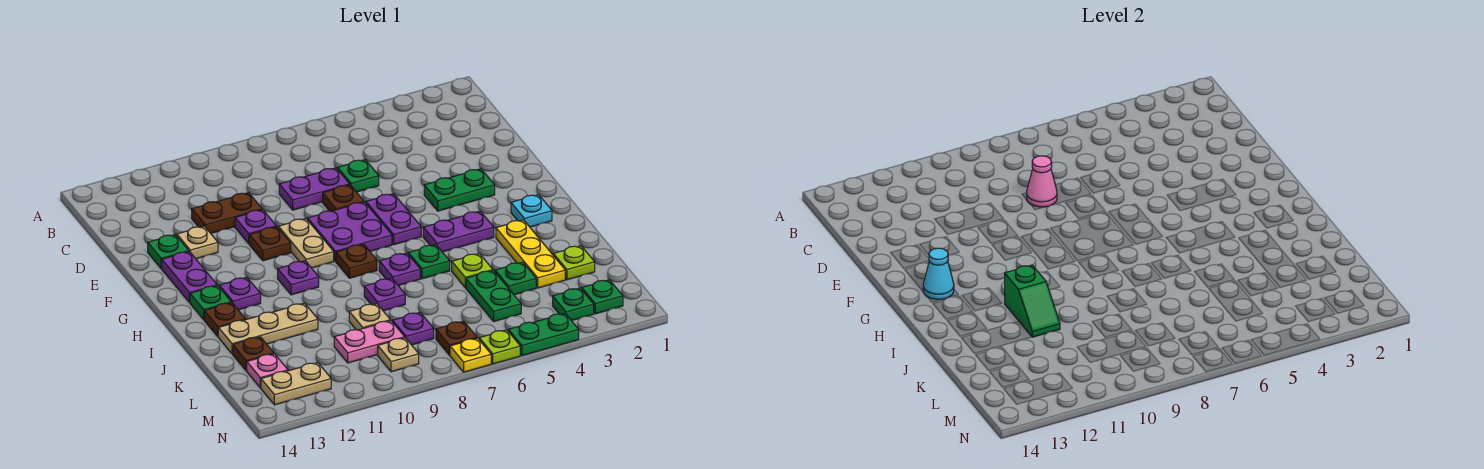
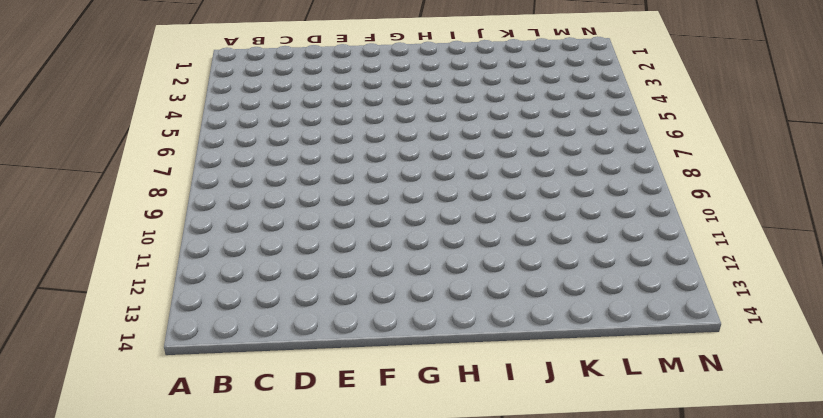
none -> green 1x1 plate [338,160,379,192]
none -> purple 1x2 plate [279,168,350,210]
none -> brown 1x2 plate [192,193,262,233]
none -> brown 1x1 plate [323,185,364,211]

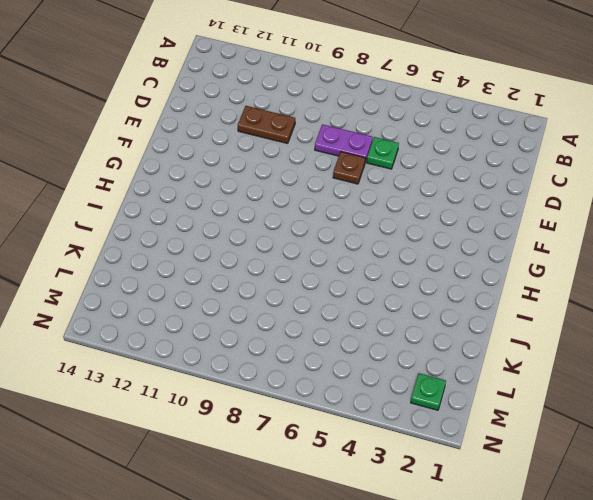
none -> purple 1x1 plate [235,210,276,243]
none -> tan 1x1 plate [176,226,218,259]
none -> green 1x1 plate [148,235,189,269]
none -> green 1x2 plate [424,169,495,211]

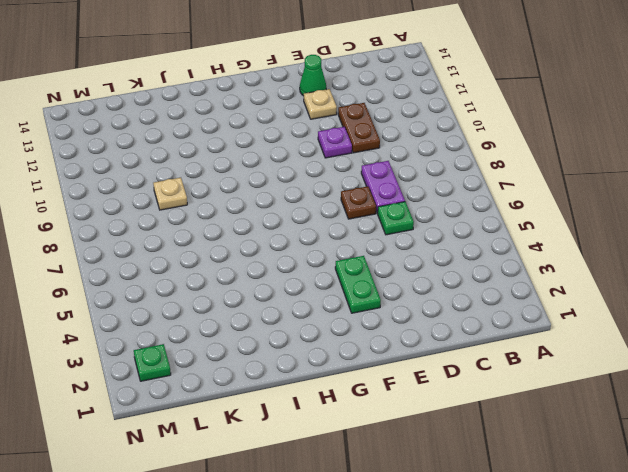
green 1x1 cone [300,55,326,96] -> green 1x1 plate [148,235,189,269]
none -> purple 1x2 plate [366,194,421,245]
none -> purple 2x2 plate [308,202,392,261]
none -> tan 1x2 plate [278,219,334,268]
none -> brown 1x1 plate [249,227,291,261]

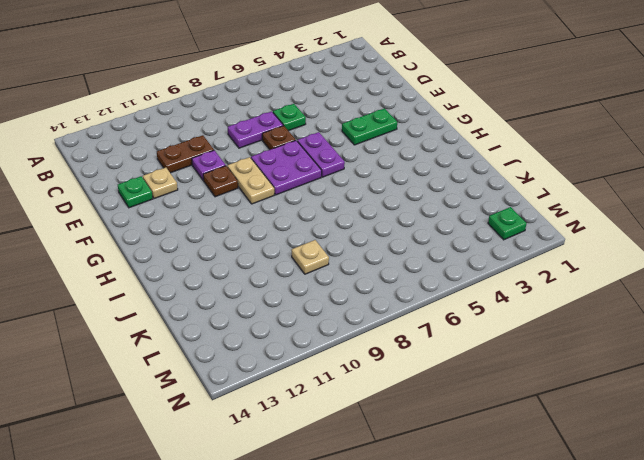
none -> purple 1x2 plate [162,252,217,303]
none -> cyan 1x1 plate [511,195,552,227]
none -> purple 1x2 plate [423,211,494,252]
none -> brown 1x1 plate [336,244,377,278]

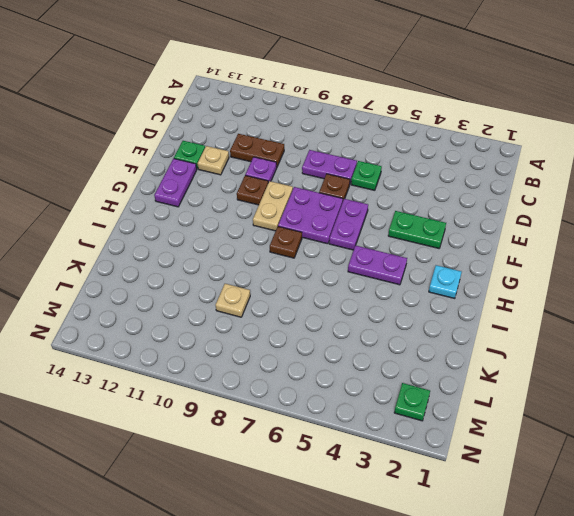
none -> purple 1x1 plate [278,261,319,295]
none -> purple 1x1 plate [219,277,261,310]
none -> green 1x1 plate [190,286,231,319]
none -> yellow 1x3 plate [496,220,565,288]

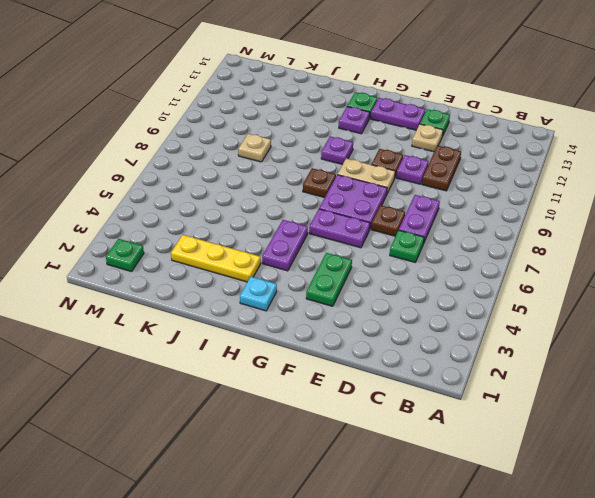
none -> green 1x1 plate [408,245,450,279]
none -> purple 1x1 plate [379,253,420,286]
none -> brown 1x1 plate [204,303,246,336]
none -> lime 1x1 plate [452,253,493,288]

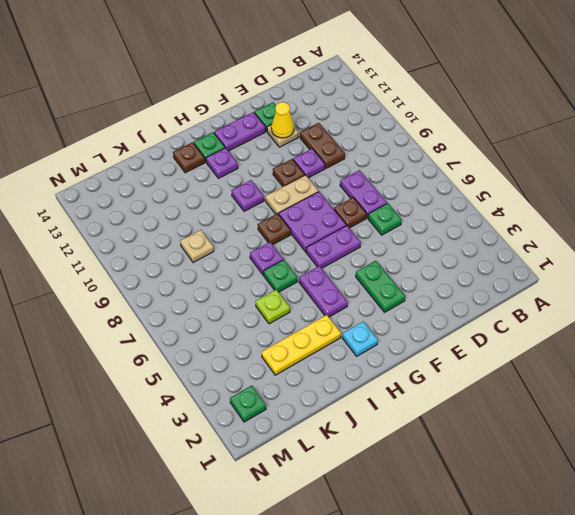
yellow 1x1 cone [271,102,294,138] -> none
none -> purple 1x1 plate [364,278,405,311]
none -> tan 1x3 plate [218,303,318,354]
none -> lime 1x1 plate [553,246,595,280]
none -> green 1x1 plate [495,262,536,295]

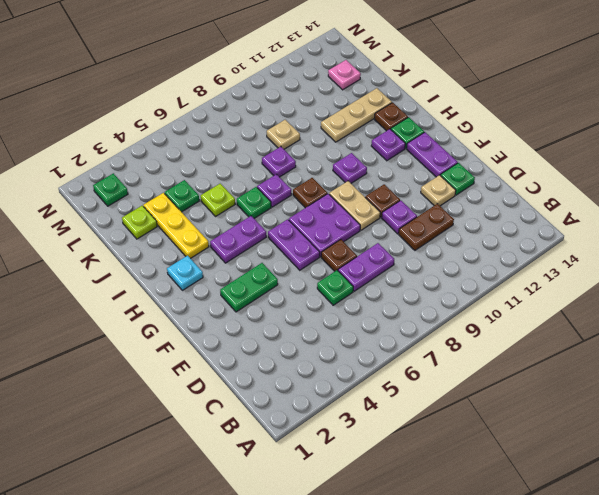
none -> green 1x2 plate [466,270,521,321]
none -> brown 1x1 plate [233,337,274,371]
none -> purple 1x1 plate [393,312,434,345]
none -> pink 1x2 plate [334,321,405,363]

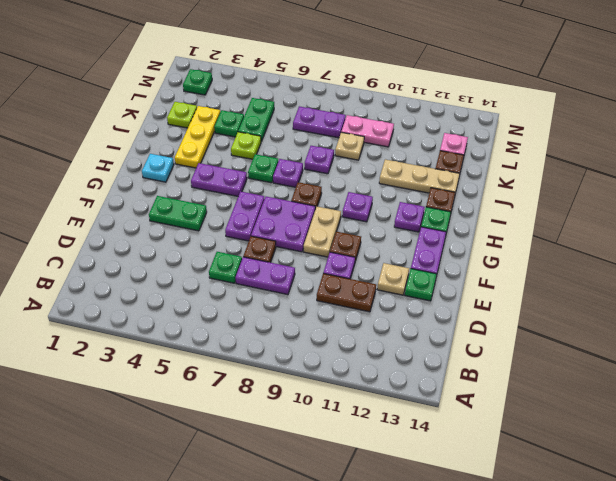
purple 1x2 plate [293,106,346,138] -> purple 1x1 plate [393,312,434,345]
none -> green 1x1 plate [553,288,594,321]
none -> brown 1x1 plate [436,321,477,355]
none -> tan 1x1 plate [378,338,419,372]
none -> tan 1x2 plate [261,362,331,405]

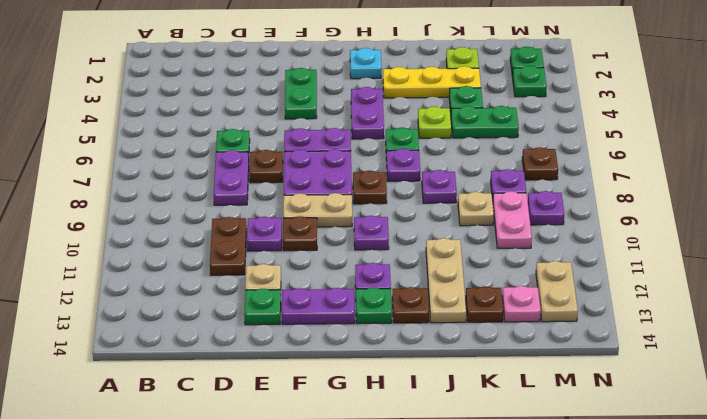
purple 1x1 plate [528,191,564,225] -> tan 1x1 plate [378,338,419,372]
none -> green 1x2 plate [508,313,579,356]
none -> lime 1x1 plate [479,330,520,364]
none -> yellow 1x1 plate [450,338,491,372]
none -> pink 1x1 cone [1027,156,1057,207]

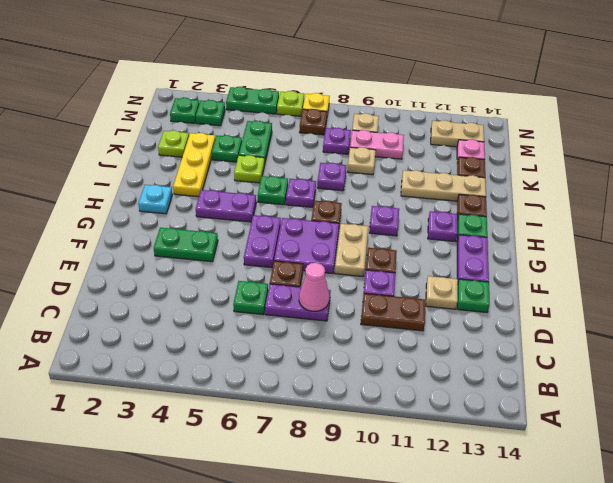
none -> cyan 1x1 cone [923,248,954,299]
none -> green 1x2 slope [1005,265,1060,337]

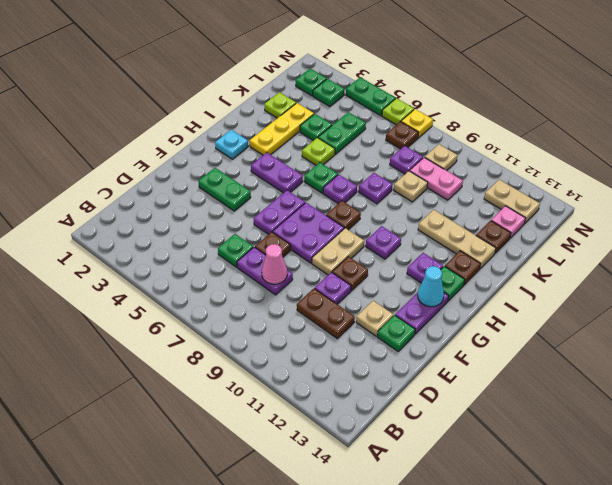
none -> green 1x2 slope [1005,265,1060,337]

